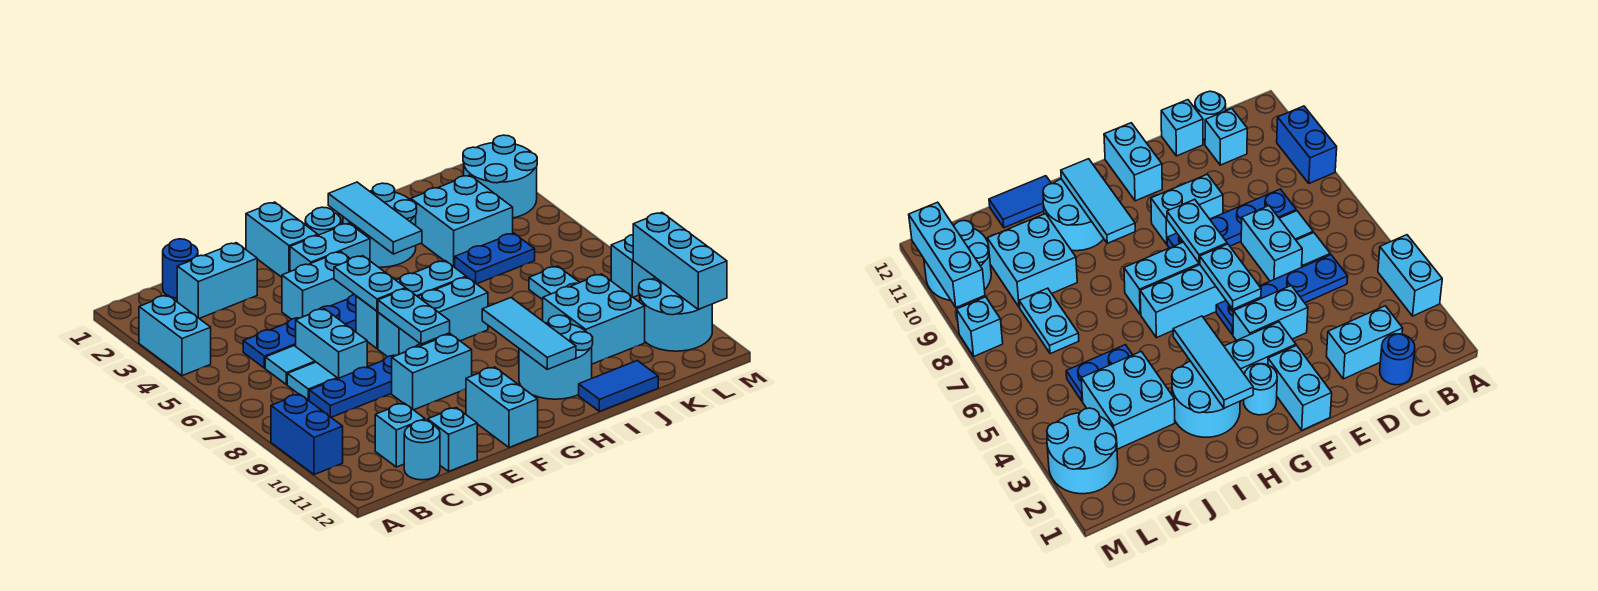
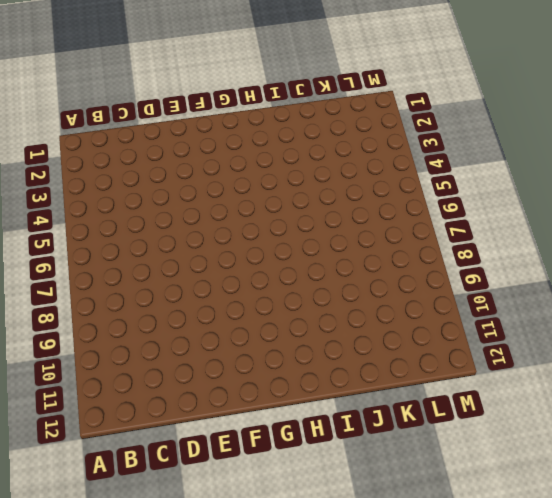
none -> cyan 1x2 brick [139,295,211,376]
none -> blue 1x2 brick [271,394,343,475]
none -> blue 1x1 round brick [163,239,198,298]
none -> cyan 1x2 brick [177,243,257,319]

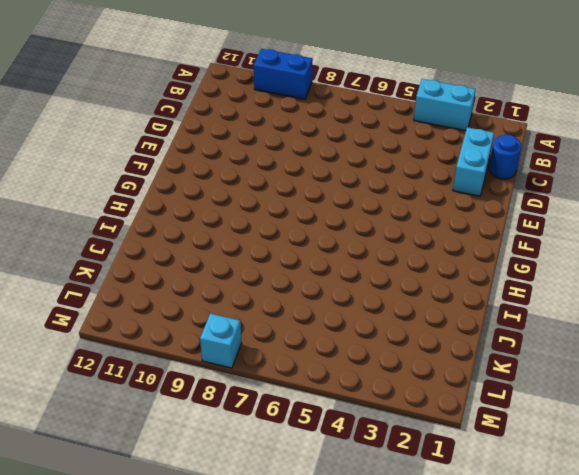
none -> blue 1x4 plate [243,295,356,368]
none -> cyan 1x1 tile [265,346,315,385]
none -> cyan 1x1 tile [287,362,337,401]
none -> blue 1x4 plate [309,343,425,417]

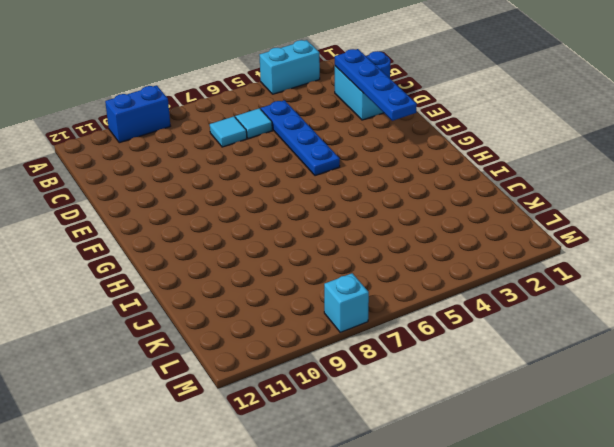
blue 1x4 plate [335,49,417,121] -> blue 1x4 plate moved to [309,343,425,417]
none -> cyan 1x1 brick [375,403,425,467]
none -> cyan 1x1 round brick [404,420,440,480]
none -> cyan 1x2 brick [296,309,367,379]
none -> cyan 1x1 brick [428,408,477,471]

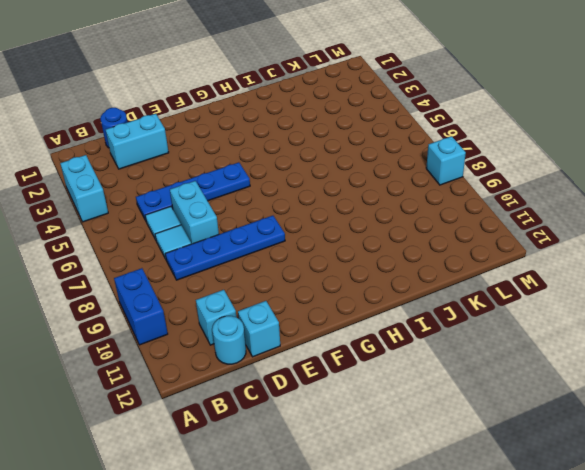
none -> cyan 1x2 brick [282,252,355,319]
none -> cyan 1x2 brick [392,334,472,410]
none -> cyan 1x2 brick [246,202,318,277]
none -> cyan 1x2 brick [290,223,370,272]

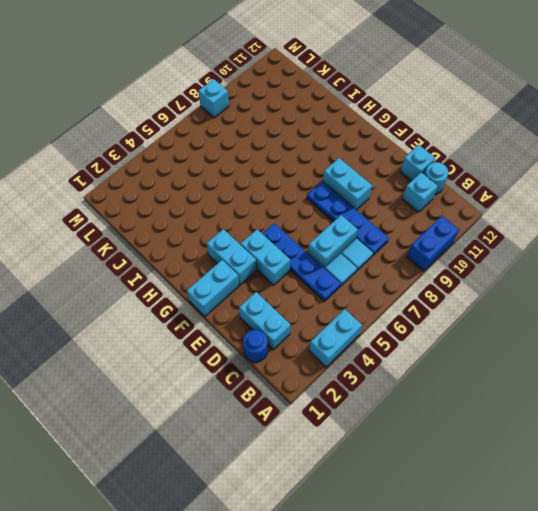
none -> cyan 1x3 brick [356,261,466,349]
none -> cyan 1x3 brick [378,277,488,357]
none -> cyan 1x2 brick [466,367,538,447]
none -> cyan 1x1 round brick [305,207,341,235]

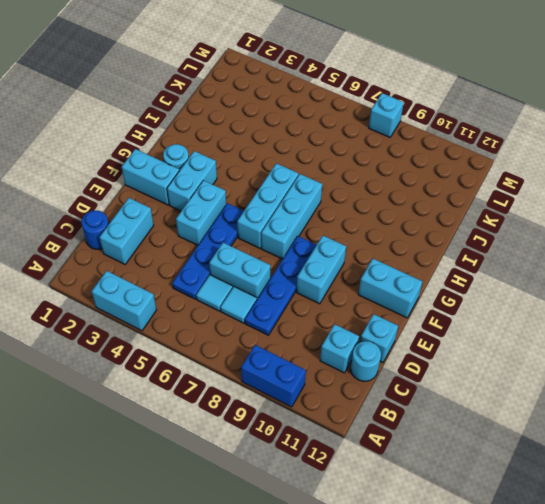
none -> cyan 2x2 round brick [343,183,417,267]
none -> cyan 2x2 round brick [519,315,593,399]
none -> blue 1x2 tile [579,361,658,412]
none -> cyan 2x2 brick [411,175,513,267]

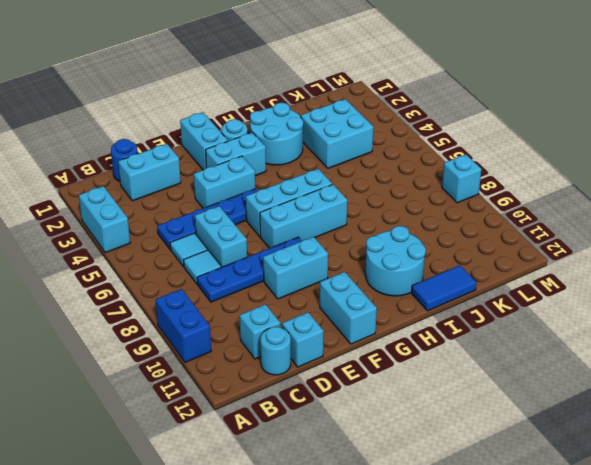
none -> blue 1x2 plate [455,233,535,284]
none -> cyan 2x2 brick [543,274,645,364]
none -> cyan 1x2 plate [529,266,580,300]
none -> cyan 2x2 round brick [463,135,537,218]

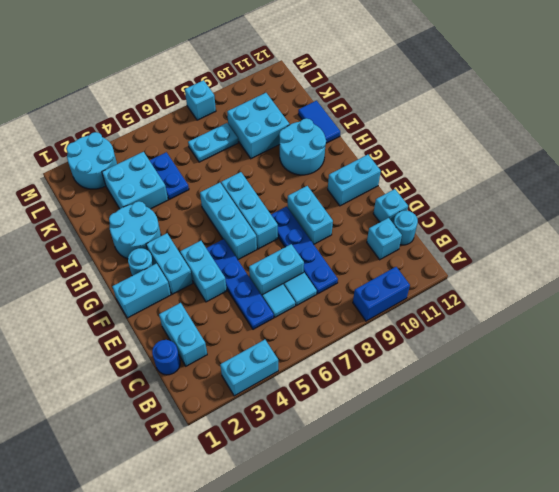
none -> cyan 2x2 round brick [639,278,712,351]
none -> cyan 1x2 plate [334,256,406,311]
none -> cyan 1x2 plate [378,289,450,344]
none -> cyan 1x3 tile [328,182,422,254]

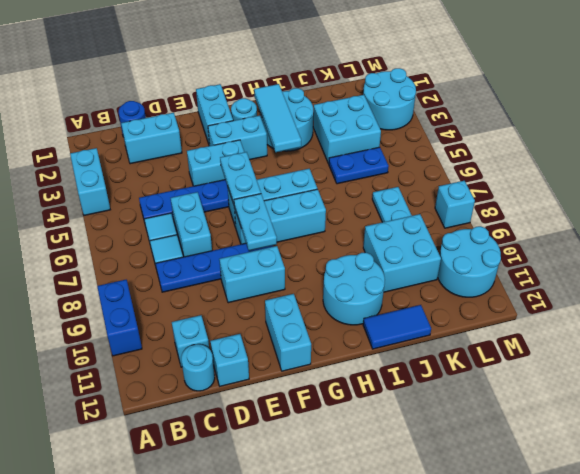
none -> cyan 1x3 tile [482,298,576,369]
none -> cyan 1x3 brick [633,213,727,310]

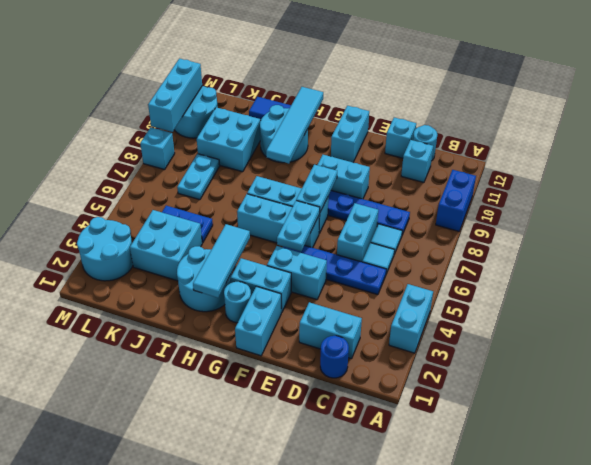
cyan 1x4 tile [266,87,323,164] -> cyan 1x3 tile [482,298,576,369]

